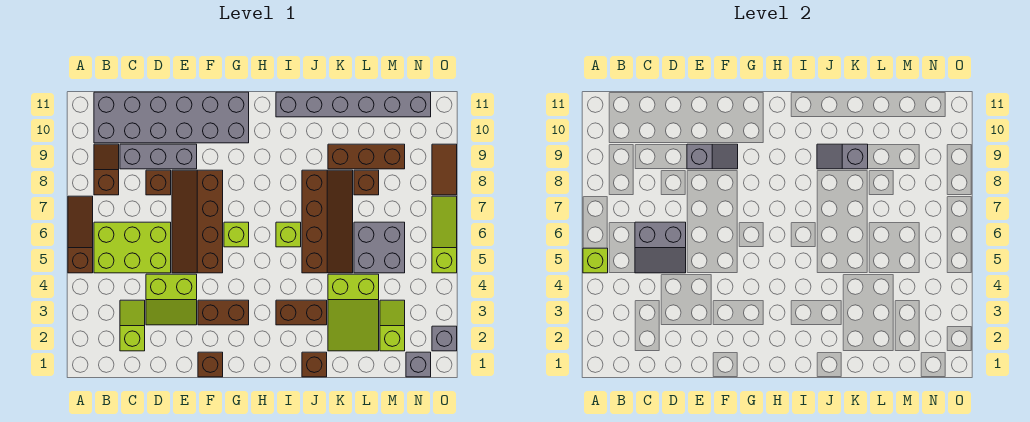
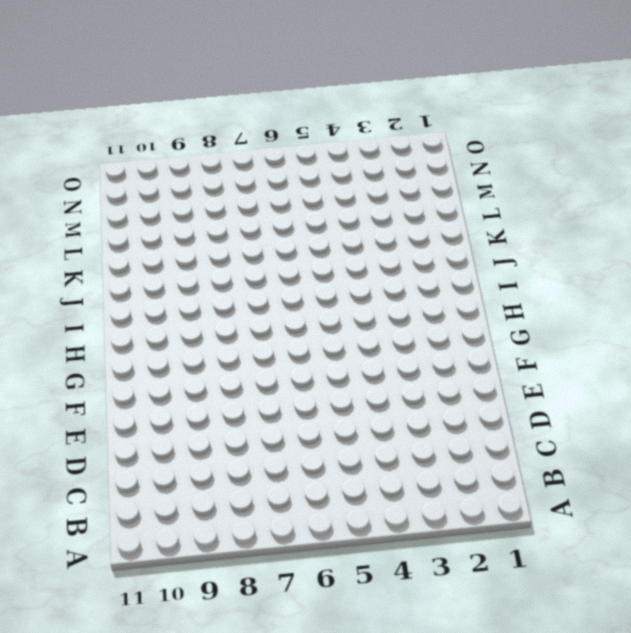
none -> brown 1x3 slope [68,196,93,273]
none -> lime 2x3 brick [94,222,171,273]
none -> brown 1x2 slope [94,144,119,195]
none -> grey 2x6 brick [94,92,249,143]

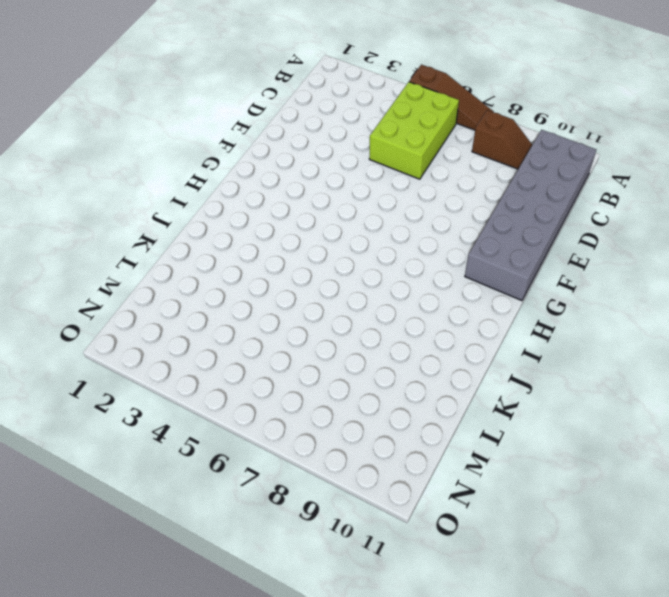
none -> lime 1x2 slope [120,300,145,351]
none -> grey 1x3 brick [120,144,197,169]
none -> lime 2x2 slope [146,274,197,325]
none -> brown 1x1 brick [146,170,171,195]

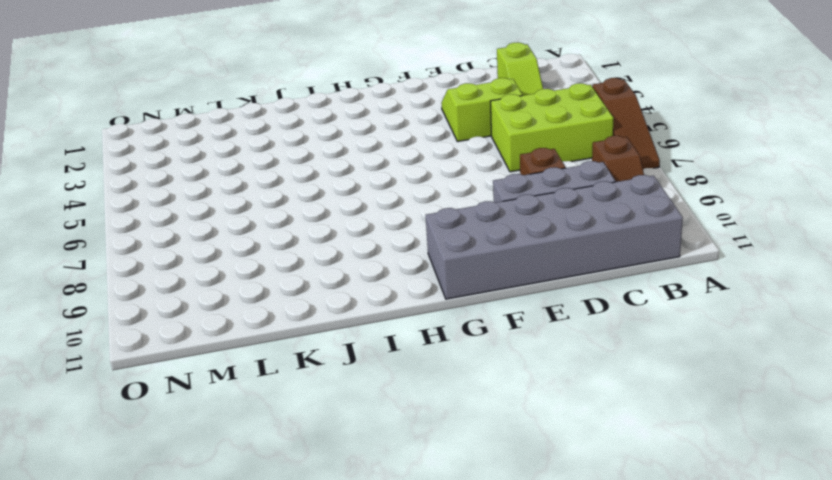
none -> brown 2x4 slope [172,170,223,273]
none -> brown 1x1 brick [198,352,223,377]
none -> brown 1x2 brick [198,300,249,325]
none -> lime 1x1 brick [224,222,249,247]

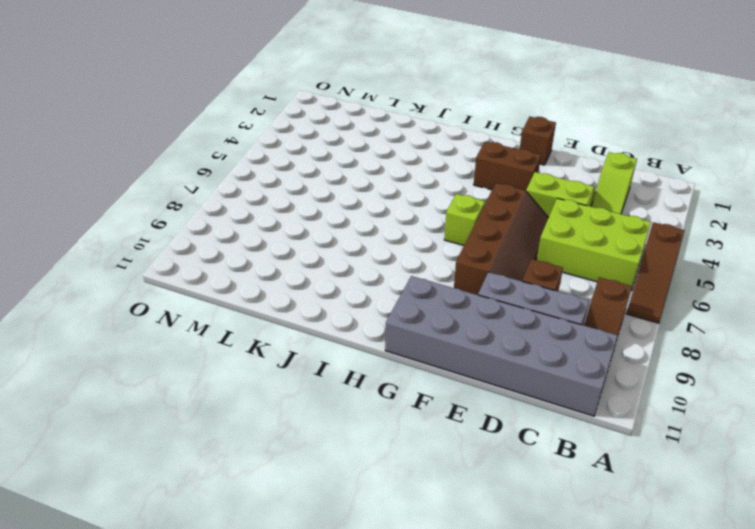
none -> brown 1x2 brick [276,300,327,325]
none -> lime 1x1 brick [276,222,301,247]
none -> grey 1x6 brick [276,92,431,117]
none -> brown 1x1 brick [302,352,327,377]

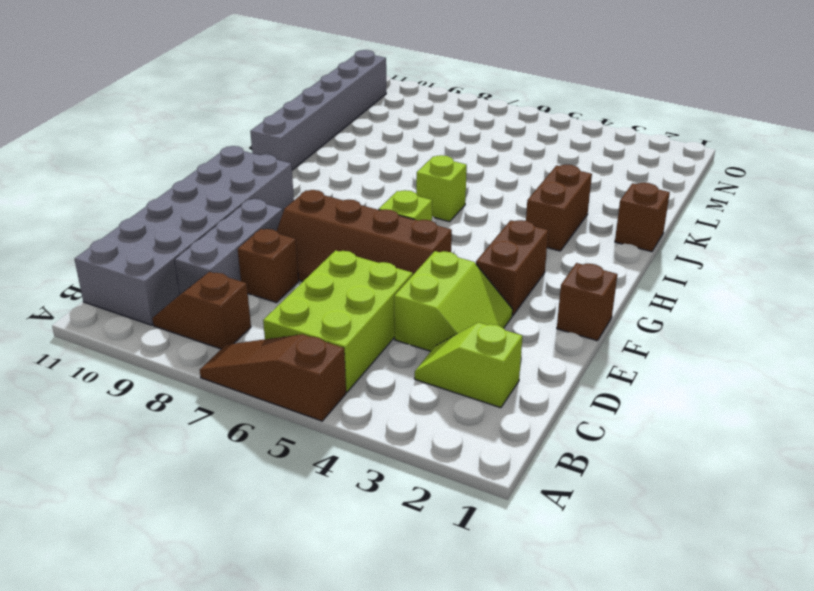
none -> brown 2x4 slope [302,170,353,273]
none -> lime 2x3 slope [328,274,379,351]
none -> brown 1x3 brick [328,144,405,169]
none -> grey 2x2 brick [354,222,405,273]

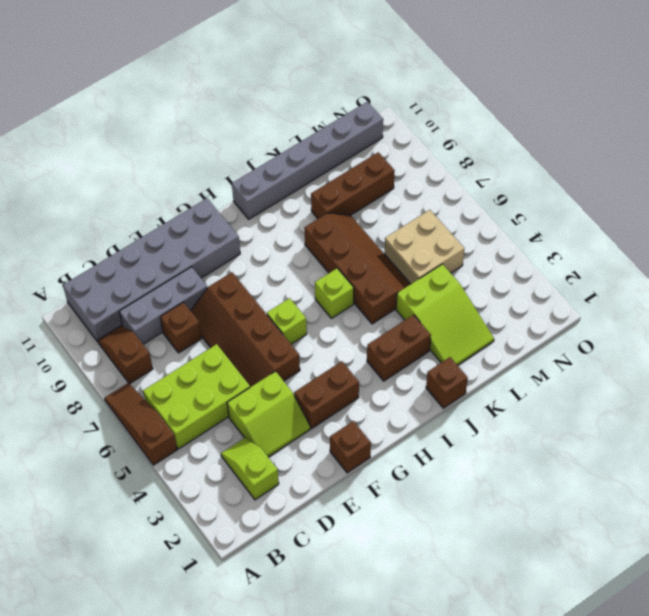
tan 2x2 brick [385,210,464,284] -> grey 2x2 brick [354,222,405,273]
none -> brown 1x1 brick [354,170,379,195]
none -> lime 1x2 slope [380,300,405,351]
none -> grey 1x1 brick [406,352,431,377]
none -> grey 1x1 brick [432,326,457,351]

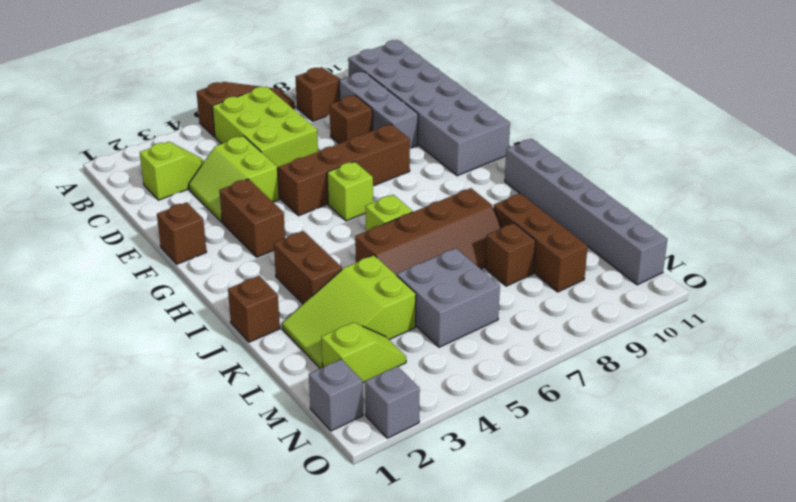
none -> lime 1x3 slope [432,196,457,273]
none -> brown 1x2 tile [432,144,457,195]
none -> lime 1x1 brick [583,248,608,273]
none -> grey 2x2 slope [635,222,686,273]

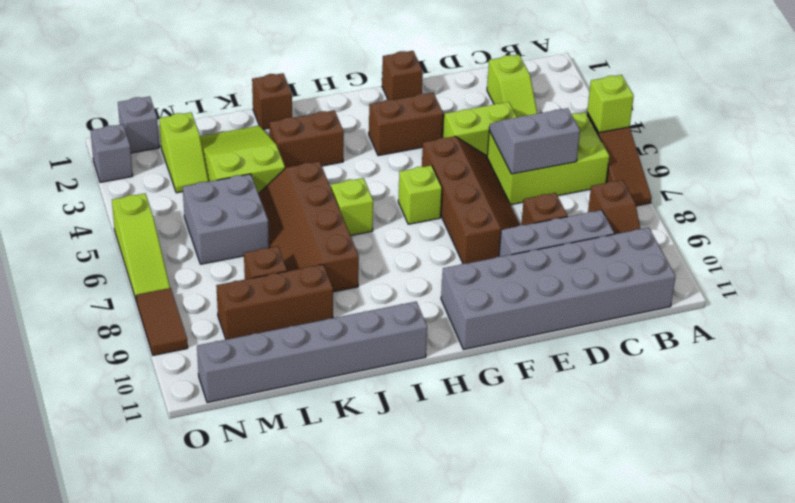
none -> grey 1x2 slope [687,144,738,169]
none -> grey 1x2 slope [817,144,868,169]

